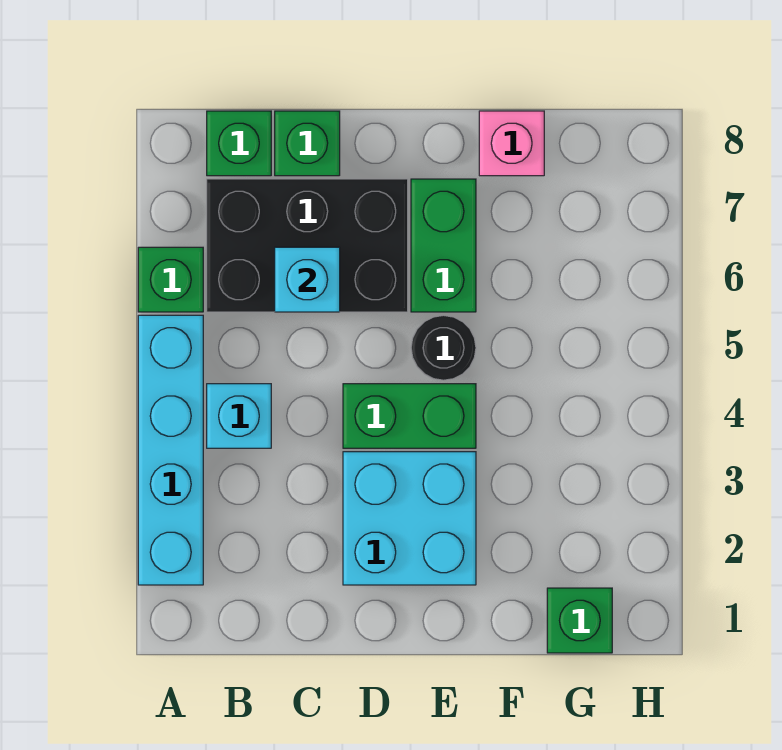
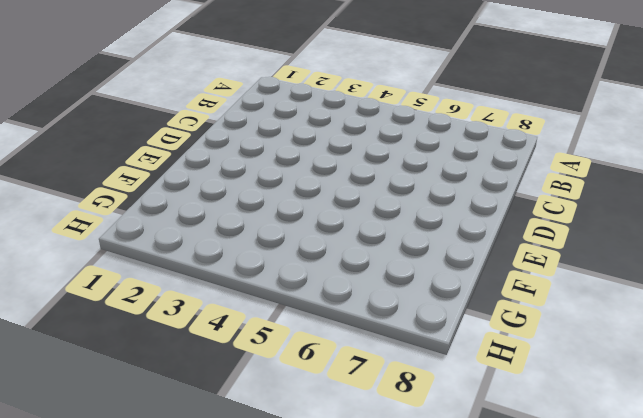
none -> cyan 1x4 brick [138,315,203,585]
none -> green 1x1 brick [138,247,203,312]
none -> cyan 1x1 brick [207,384,271,448]

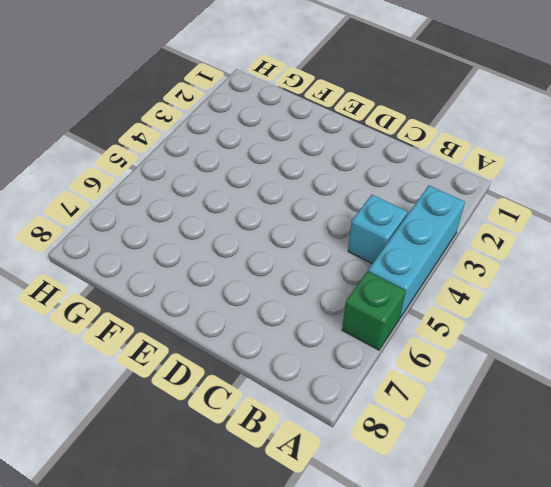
cyan 1x3 brick [368,186,465,318] -> cyan 1x4 brick [138,315,203,585]
none -> black 2x3 brick [207,179,408,312]
none -> green 1x1 brick [207,111,271,176]
none -> green 1x1 brick [275,111,340,176]

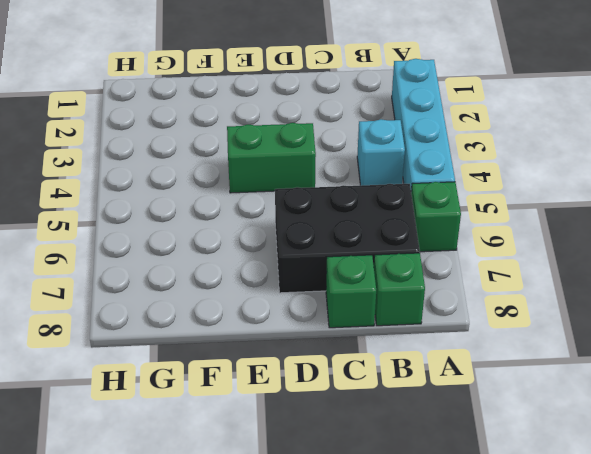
none -> cyan 2x2 brick [343,452,476,585]
none -> black 1x1 round brick [411,315,476,380]
none -> green 1x2 brick [411,179,476,312]

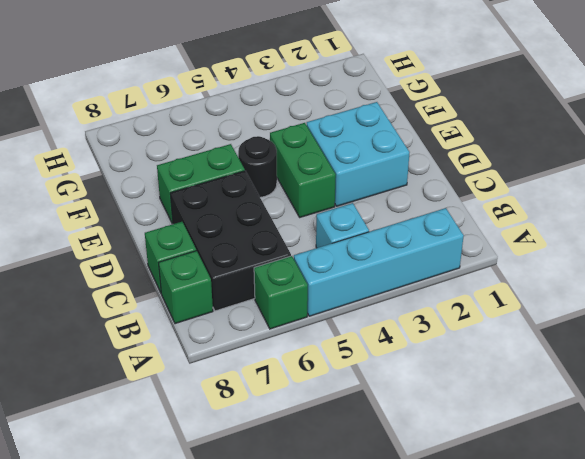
none -> pink 1x1 brick [479,111,544,176]
none -> green 1x1 brick [547,588,612,653]
none -> cyan 1x1 brick [275,247,340,312]

